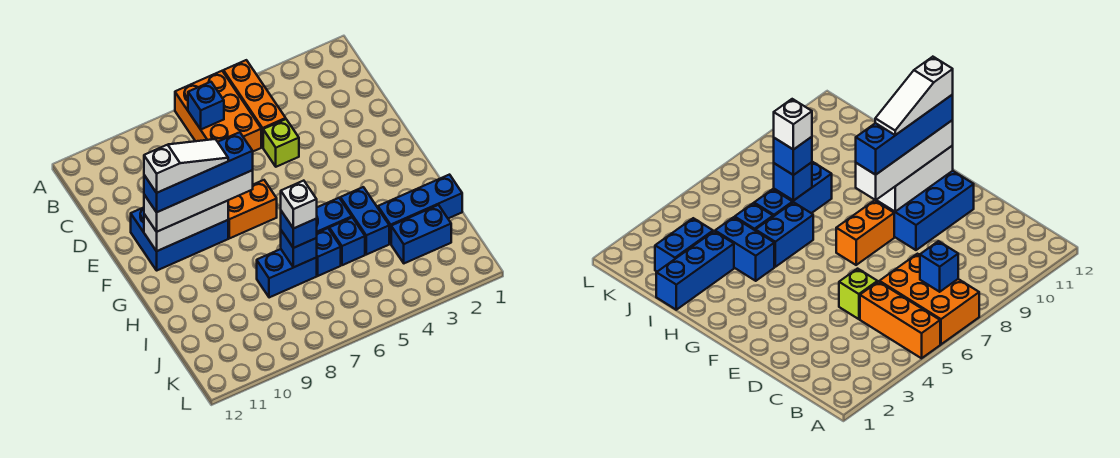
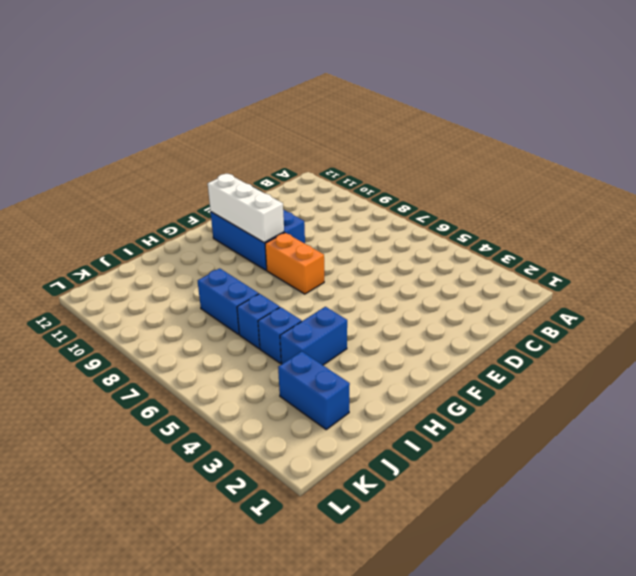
none -> orange 1x3 brick [223,60,286,147]
none -> orange 2x3 brick [175,71,261,151]
none -> lime 1x1 brick [263,119,299,167]

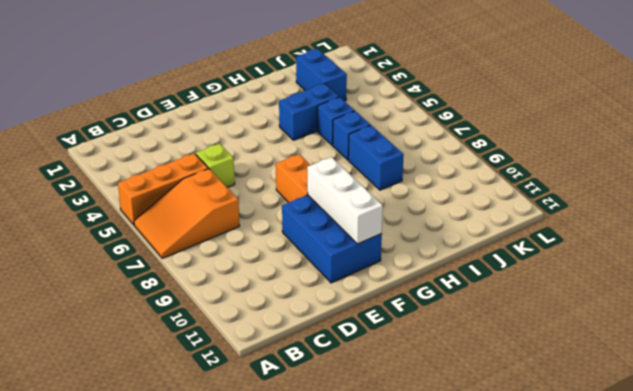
orange 2x3 slope [134,169,240,258] -> orange 2x3 brick [175,71,261,151]
none -> blue 1x2 brick [316,198,352,233]
none -> blue 1x3 brick [378,175,462,244]
none -> blue 1x1 brick [188,82,224,129]

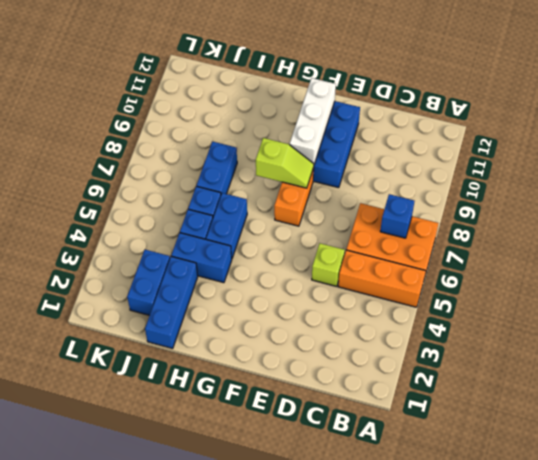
lime 1x2 slope [256,138,314,188] -> none
none -> blue 1x1 brick [281,231,317,267]
none -> white 1x4 brick [144,170,253,232]
none -> blue 1x1 brick [281,211,317,248]

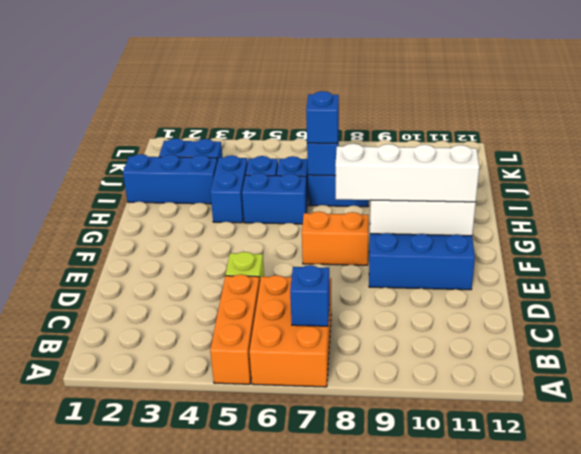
none -> blue 1x4 brick [144,132,253,212]
none -> white 1x1 brick [281,181,317,229]
none -> white 1x3 slope [144,139,228,193]

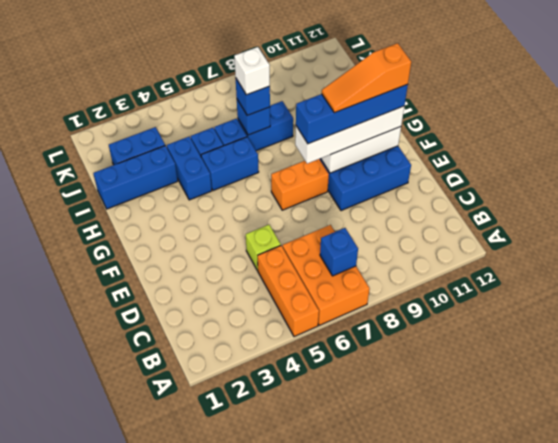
orange 1x3 slope [322,43,411,113] -> white 1x3 slope [144,139,228,193]

